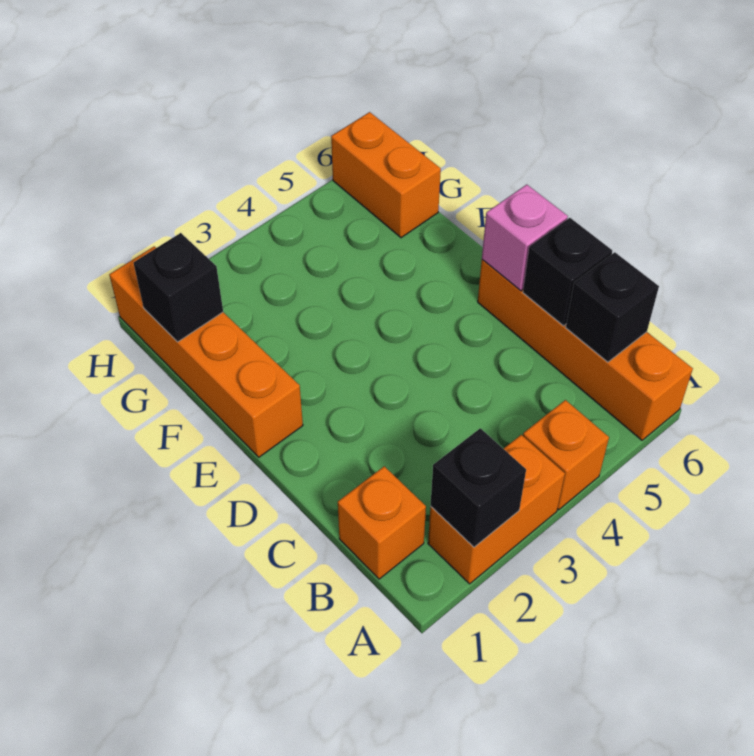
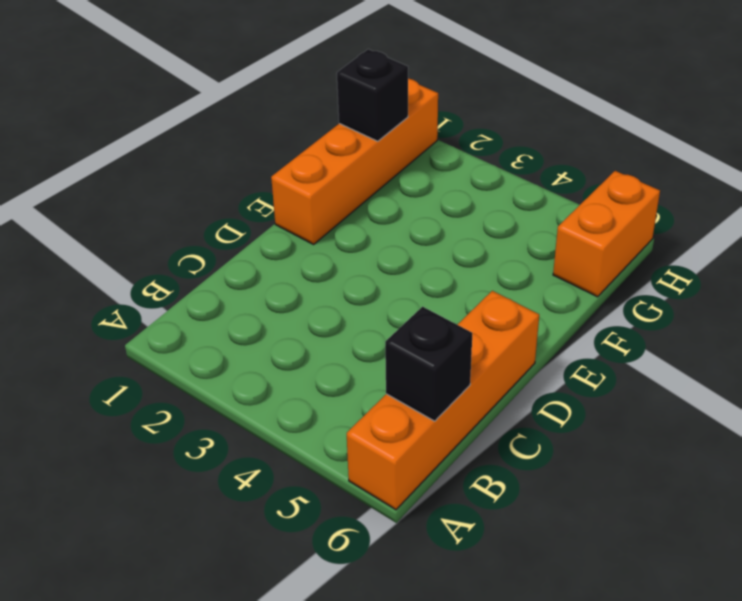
none -> orange 1x2 brick [428,435,565,584]
none -> orange 1x1 brick [523,400,609,510]

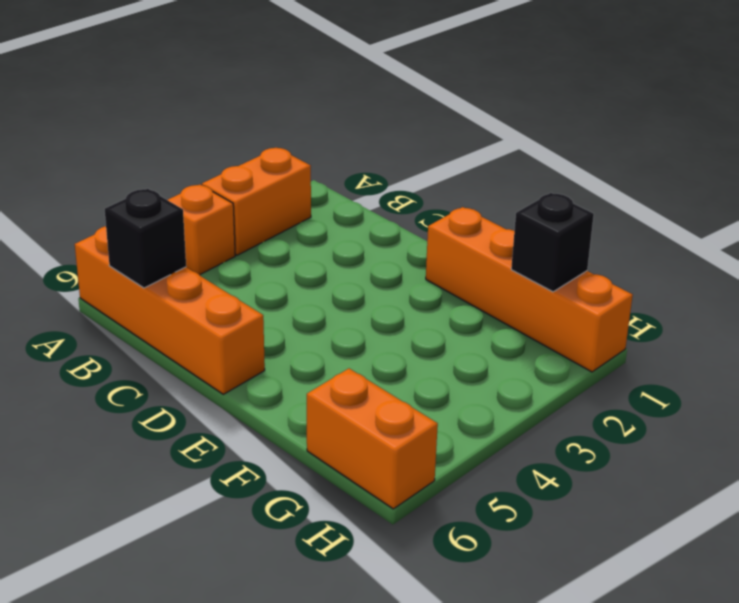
none -> orange 1x1 brick [338,466,426,579]
none -> black 1x1 brick [431,428,526,547]

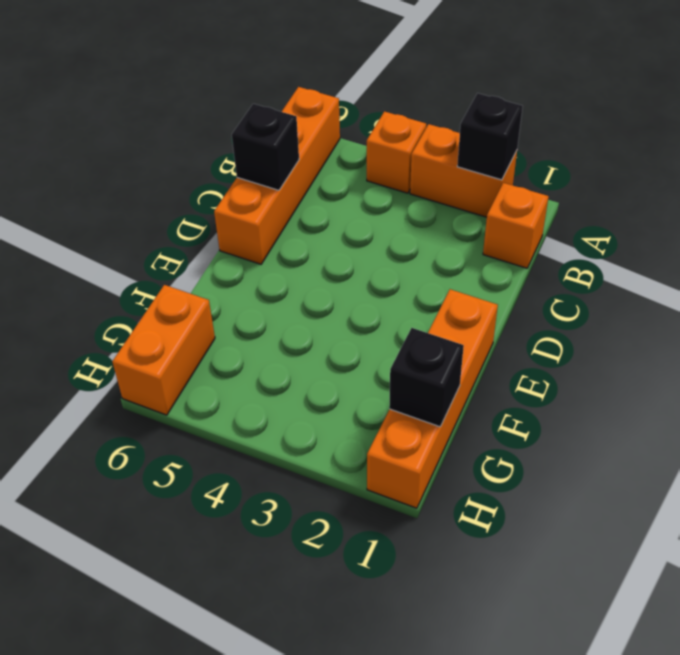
none -> black 1x1 brick [566,252,659,362]
none -> pink 1x1 brick [482,185,568,291]

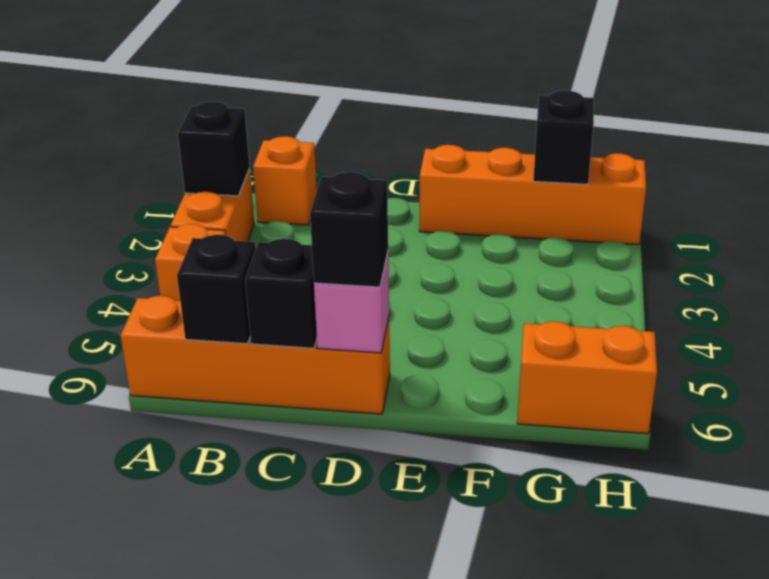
black 1x1 brick [310,172,388,287] -> none

